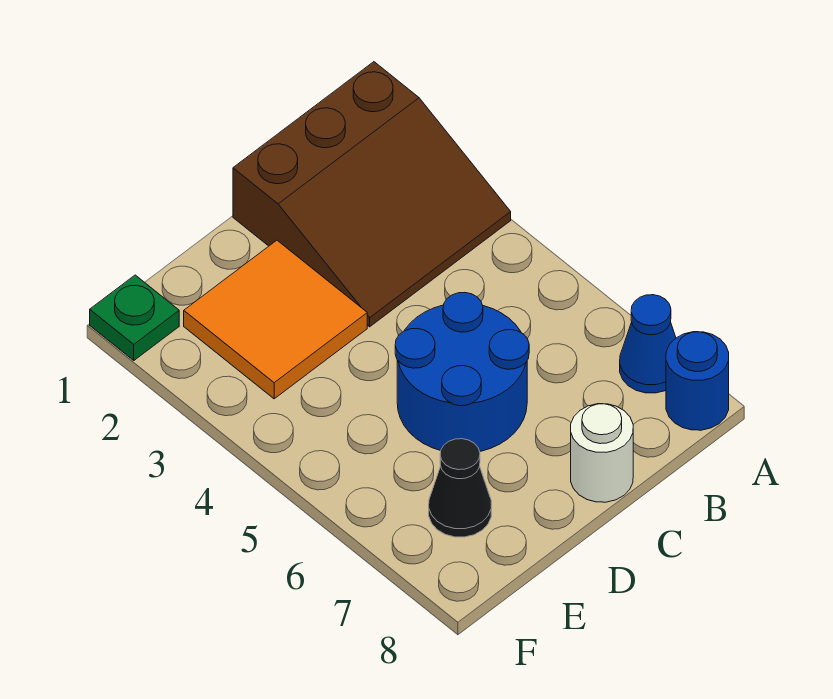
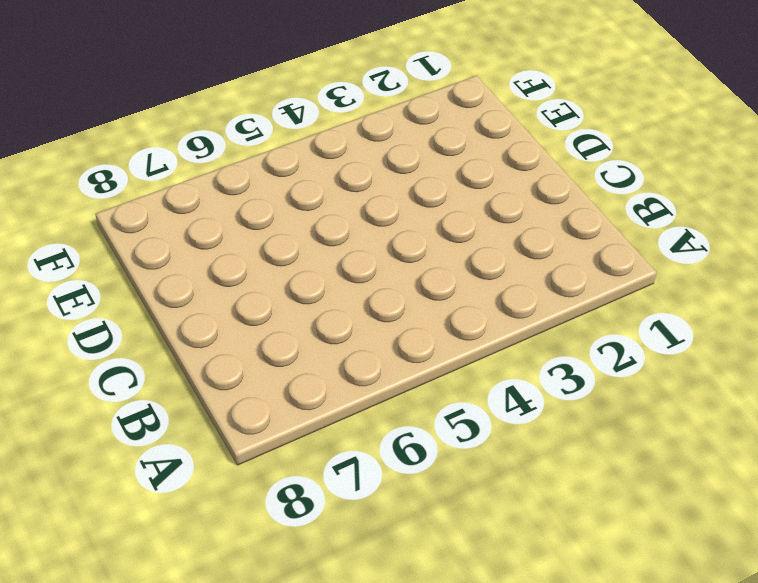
none -> brown 3x3 slope [233,62,511,327]
none -> blue 1x1 cone [620,295,676,393]

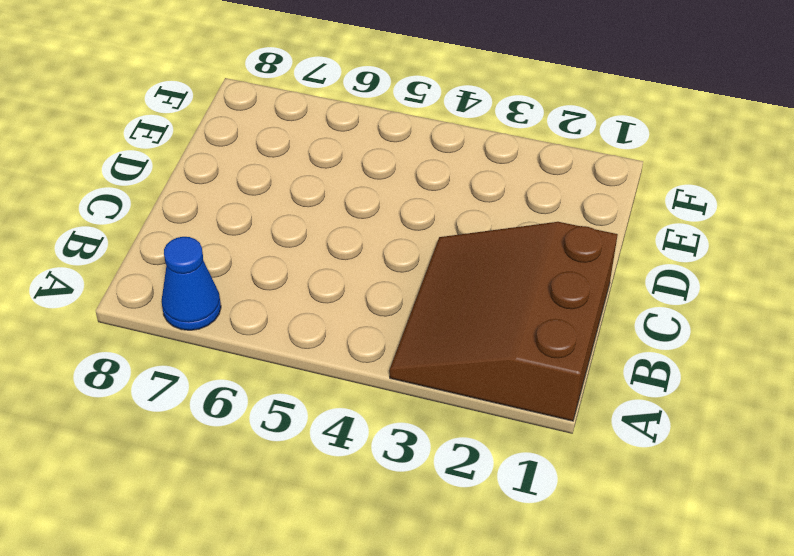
none -> blue 1x1 round brick [666,332,729,430]
none -> blue 2x2 round brick [395,292,529,452]

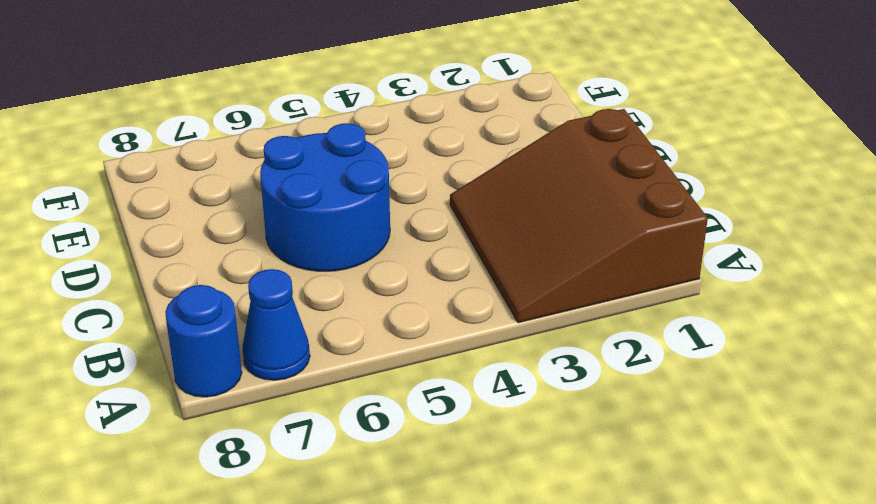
none -> white 1x1 round brick [571,404,633,502]
none -> orange 2x2 tile [184,240,367,399]

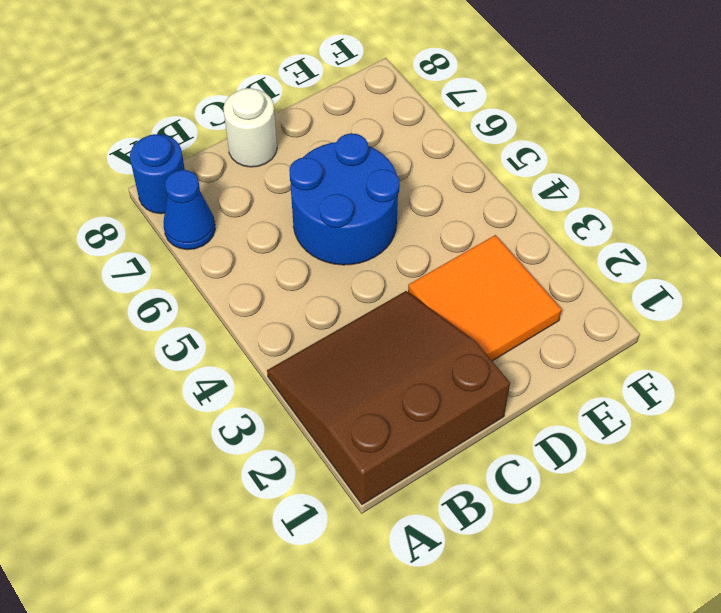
none -> black 1x1 cone [429,439,491,537]
none -> green 1x1 plate [90,275,179,360]

